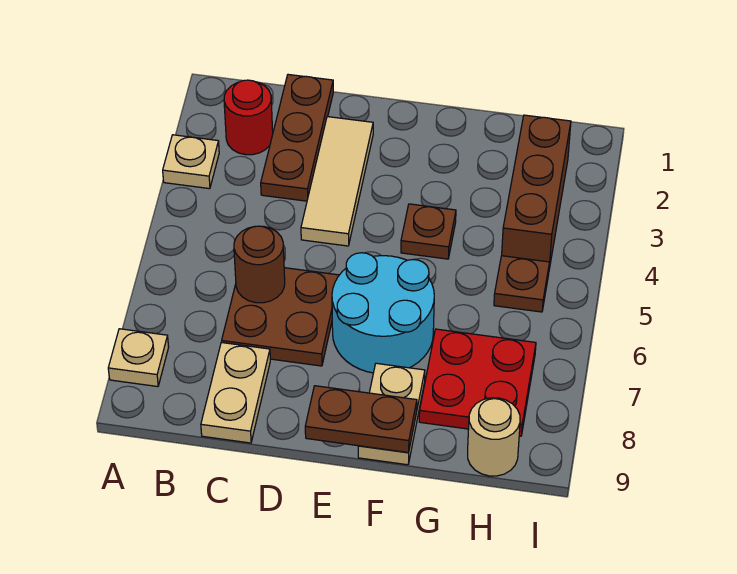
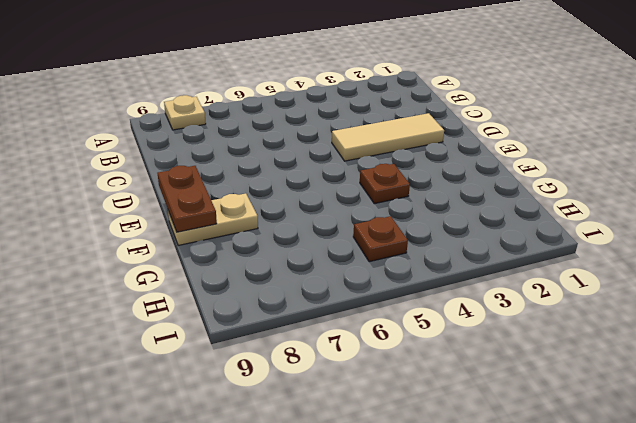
none -> tan 1x1 plate [163,135,219,189]
none -> red 1x1 round brick [224,80,273,155]
none -> brown 1x3 plate [261,74,333,201]

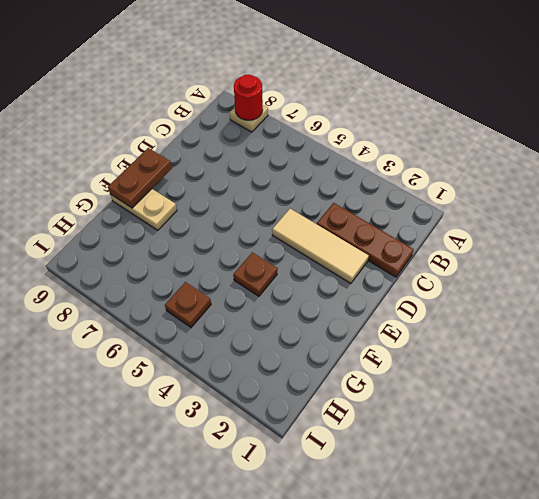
red 1x1 round brick [234,75,263,120] -> red 1x1 round brick moved to [224,80,273,155]
none -> tan 1x1 plate [163,135,219,189]
none -> brown 2x2 plate [222,268,339,366]
none -> tan 1x2 plate [201,342,270,443]

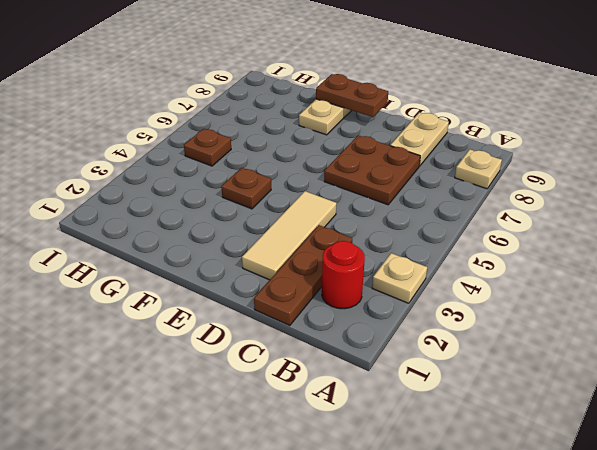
none -> cyan 2x2 round brick [332,253,434,373]
none -> red 2x2 plate [419,329,536,436]
none -> brown 1x3 brick [502,115,571,269]

